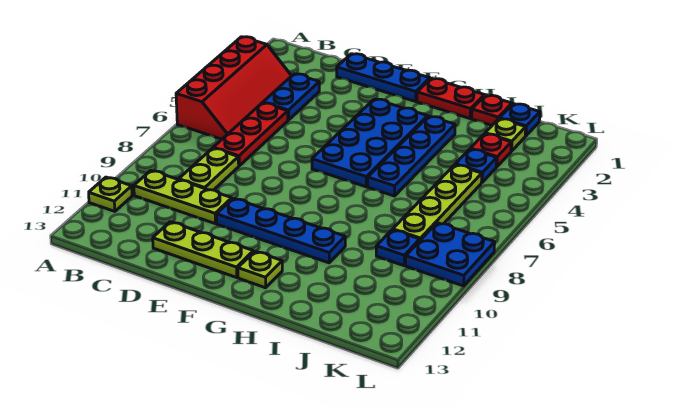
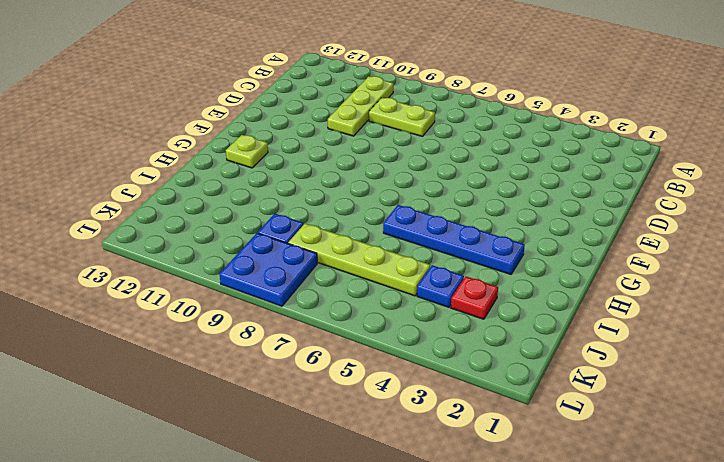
none -> red 2x4 slope [176,37,291,139]
none -> lime 1x1 plate [89,177,132,211]
none -> blue 1x2 plate [263,74,319,120]

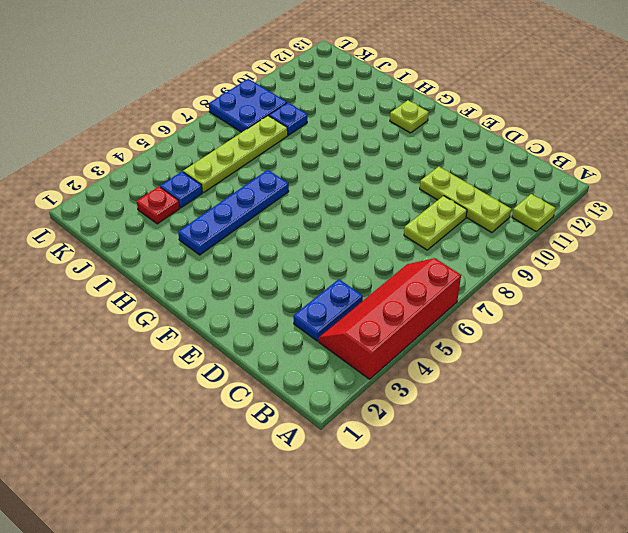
none -> red 1x3 plate [213,103,288,166]
none -> blue 1x3 plate [337,54,430,101]
none -> lime 1x3 plate [153,222,253,277]

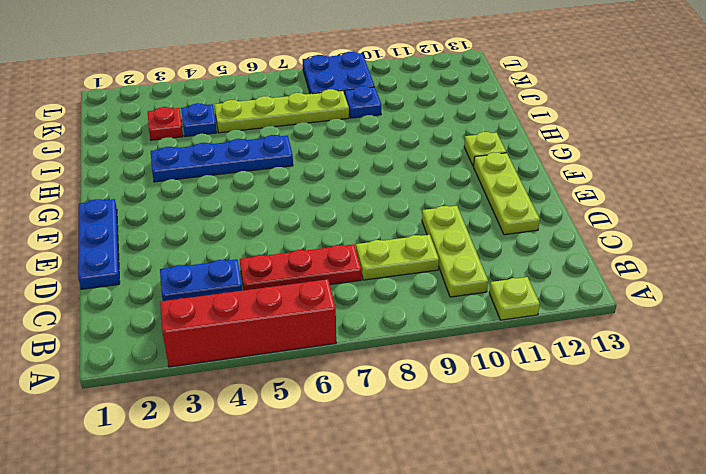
none -> blue 1x4 plate [217,198,345,263]
none -> blue 2x4 plate [312,99,428,187]
none -> red 1x2 plate [417,78,484,118]

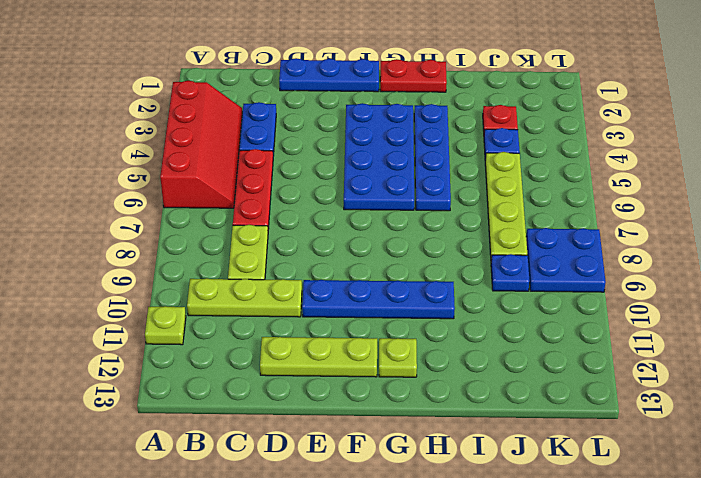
none -> red 1x1 plate [472,95,512,125]
none -> blue 1x1 plate [500,104,540,136]
none -> lime 1x1 plate [485,118,526,151]

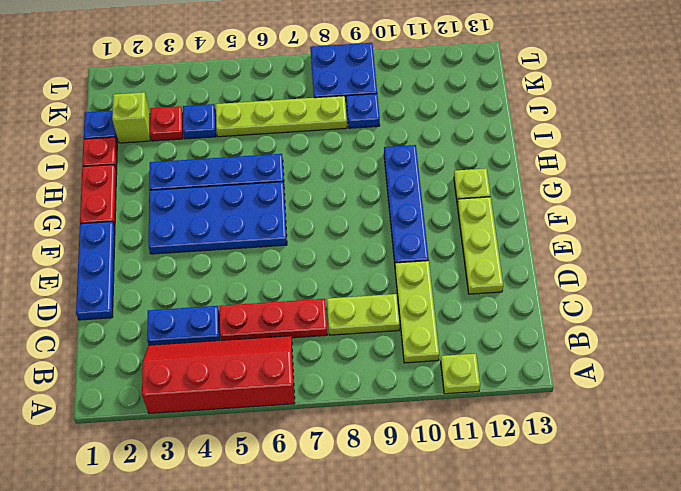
lime 1x1 brick [112,92,150,143] -> lime 1x1 plate [485,118,526,151]

